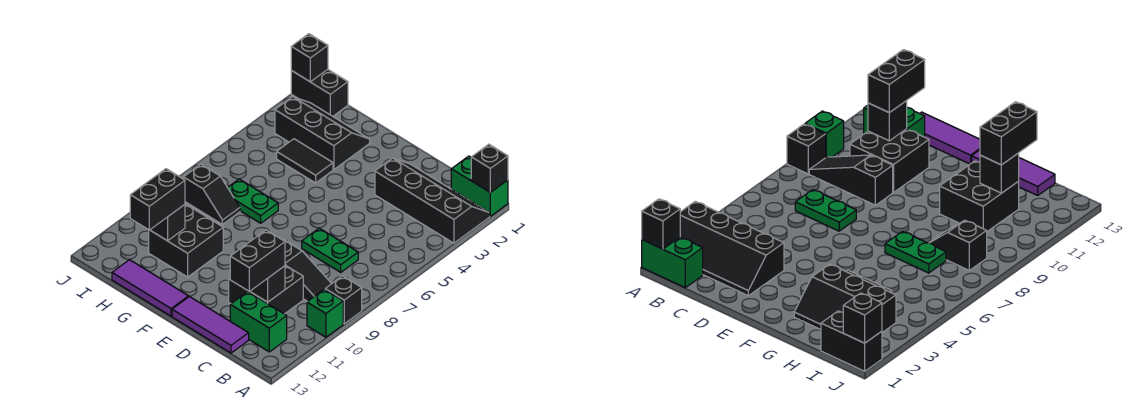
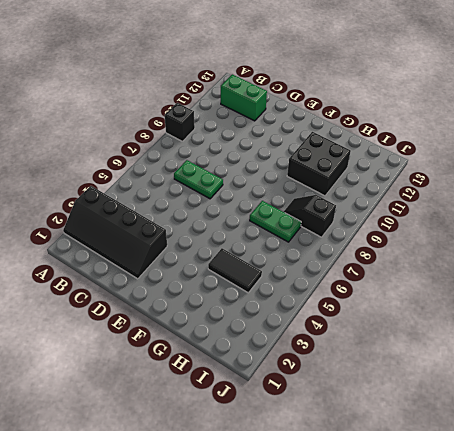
none -> green 1x2 brick [451,156,508,216]
none -> green 1x1 brick [307,289,343,337]
none -> black 1x3 slope [282,239,332,302]

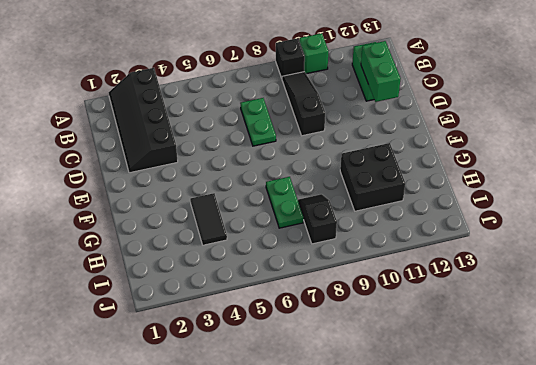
green 1x2 brick [361,41,401,102] -> green 1x2 brick moved to [451,156,508,216]
none -> black 2x2 brick [229,265,303,314]
none -> purple 1x3 tile [172,297,249,353]
none -> purple 1x3 tile [112,260,189,316]

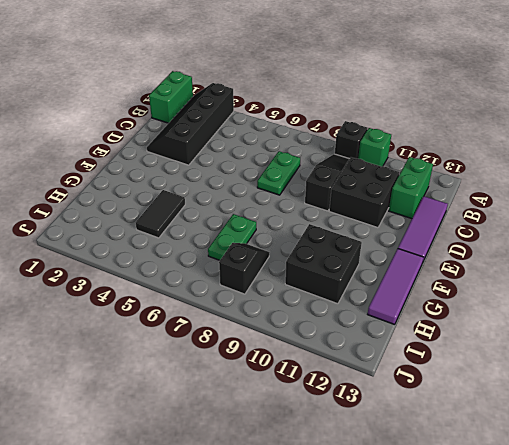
none -> black 2x3 slope [275,97,370,170]
none -> black 1x2 brick [291,69,348,116]
none -> black 1x1 brick [471,144,508,192]

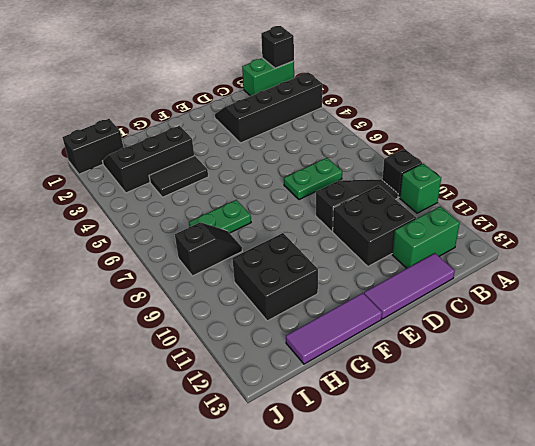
none -> black 1x1 brick [250,266,285,302]
none -> black 1x1 brick [150,205,185,241]
none -> black 1x1 brick [291,34,328,82]

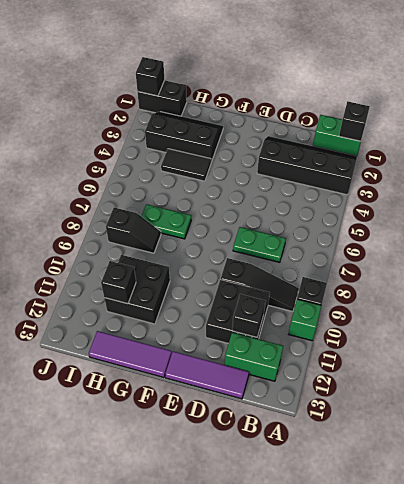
none -> black 1x2 brick [230,230,285,292]
none -> black 1x2 brick [130,169,185,230]

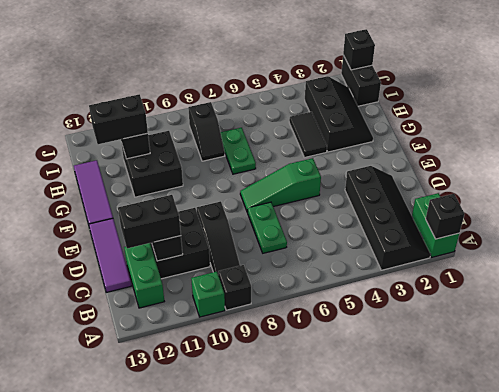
green 1x3 slope [240,158,321,213] -> none

